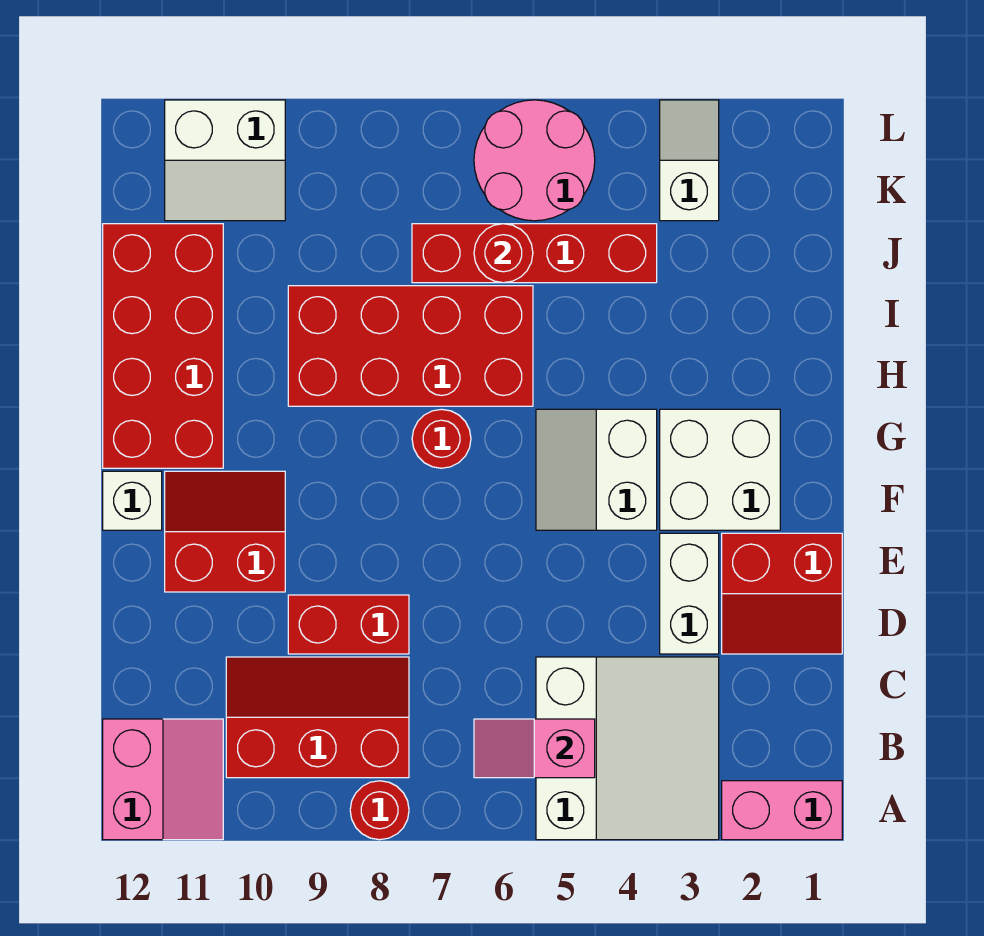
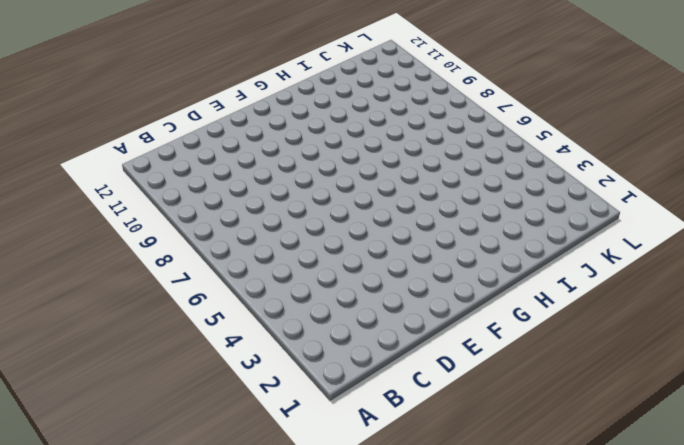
none -> pink 1x2 brick [722,781,842,840]
none -> white 3x3 slope [536,657,719,840]
none -> red 1x1 round brick [350,781,409,840]

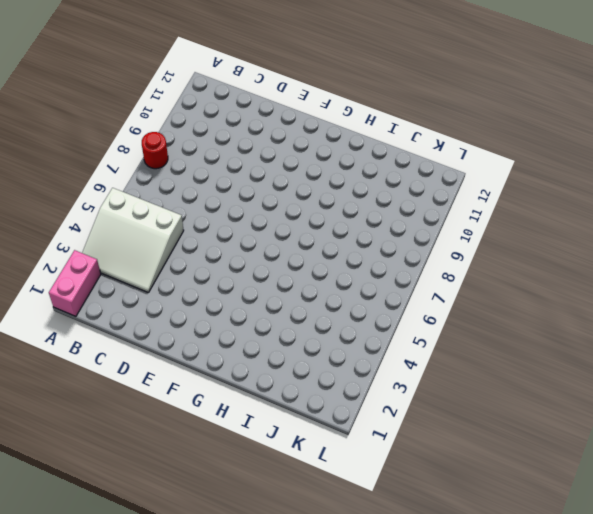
none -> pink 2x2 slope [103,719,223,840]
none -> red 2x3 slope [226,657,409,778]
none -> red 2x2 slope [722,533,842,654]

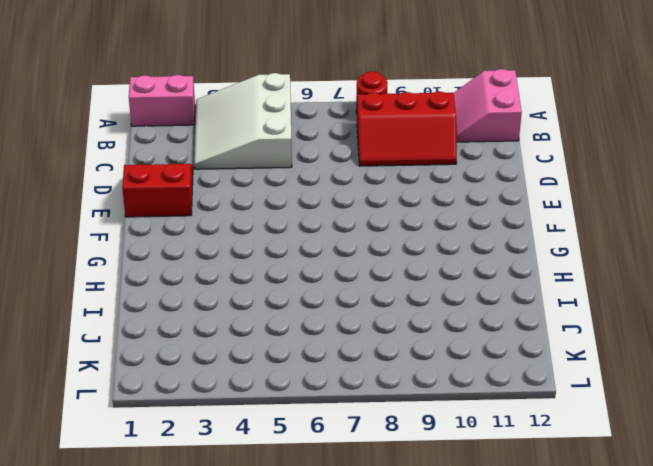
none -> white 1x2 brick [660,533,719,654]
none -> red 1x2 brick [288,595,409,654]
none -> red 2x2 slope [165,471,285,592]

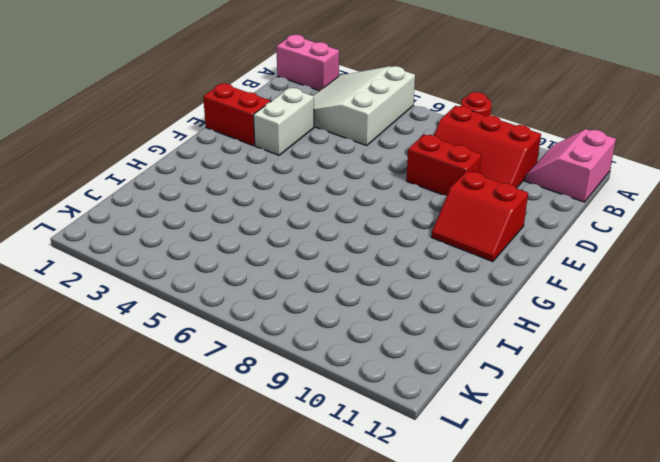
none -> white 2x2 brick [660,409,780,530]
none -> white 2x2 slope [536,409,657,530]
none -> white 1x1 brick [103,471,162,530]

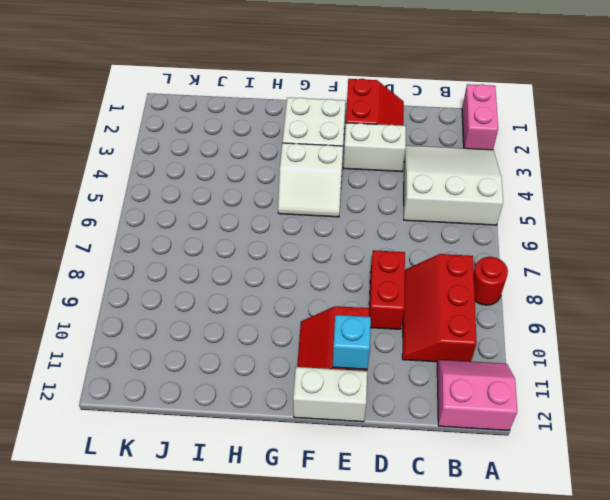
cyan 1x1 brick [332,315,371,369] -> none
white 1x2 brick [293,367,367,422] -> white 1x1 brick [103,471,162,530]
none -> red 1x1 round brick [412,409,471,468]
none -> red 2x4 brick [103,224,223,468]
none -> red 2x4 brick [288,286,533,406]

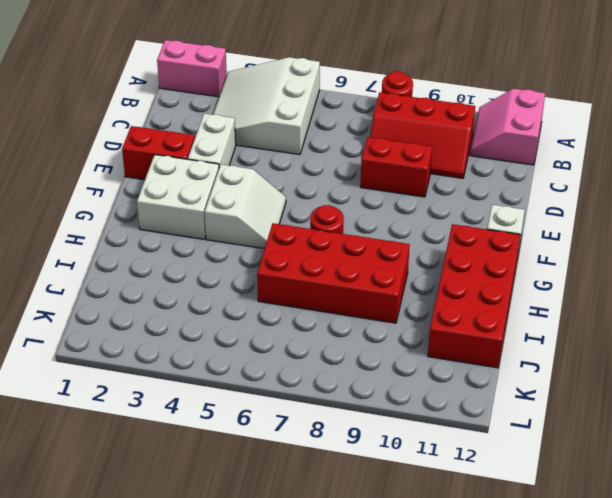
none -> red 2x2 slope [165,471,285,592]
none -> red 1x4 brick [412,224,657,283]
none -> white 1x2 slope [660,100,719,221]

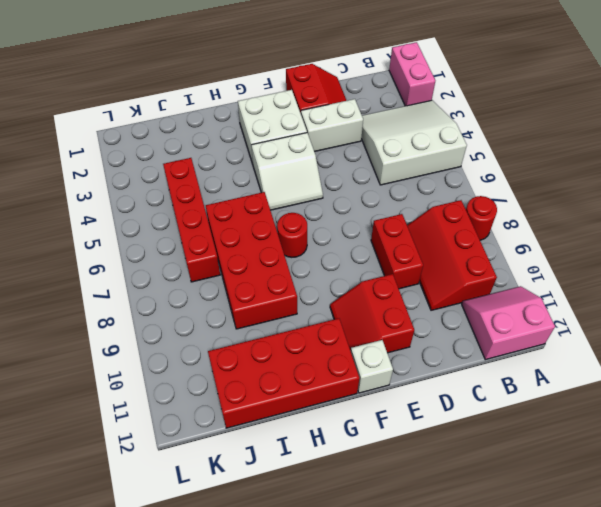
none -> white 1x2 slope [660,100,719,221]
none -> pink 2x2 round brick [474,100,595,221]
none -> white 2x2 slope [165,100,285,221]

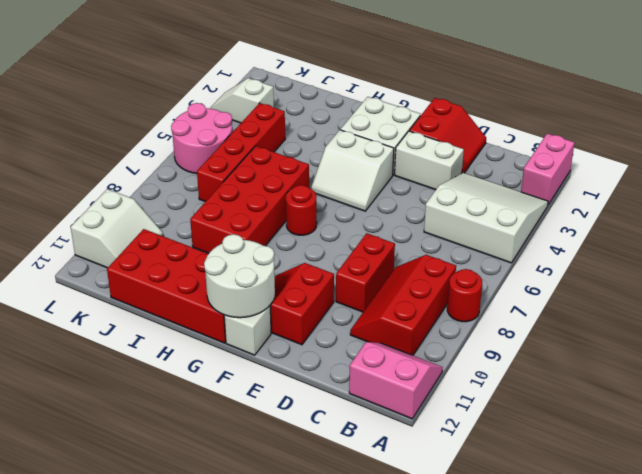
white 2x2 round brick [204,234,275,318] -> none
none -> pink 1x2 slope [474,719,595,778]
none -> red 1x1 round brick [474,224,533,283]

